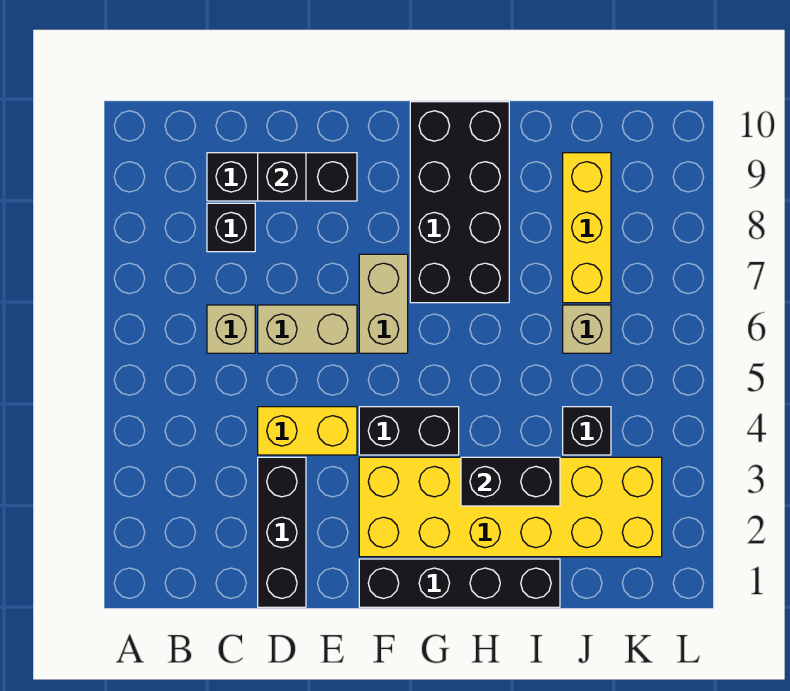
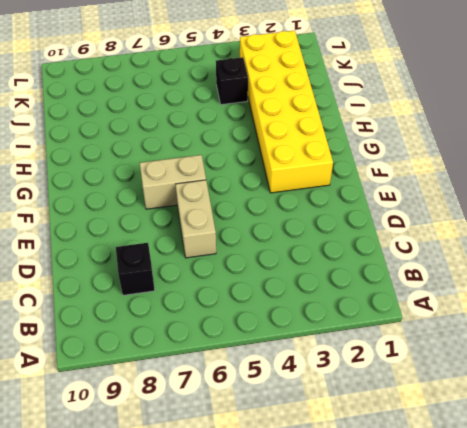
none -> tan 1x1 brick [207,305,255,353]
none -> black 1x3 brick [207,153,357,201]
none -> black 1x3 brick [258,457,306,607]

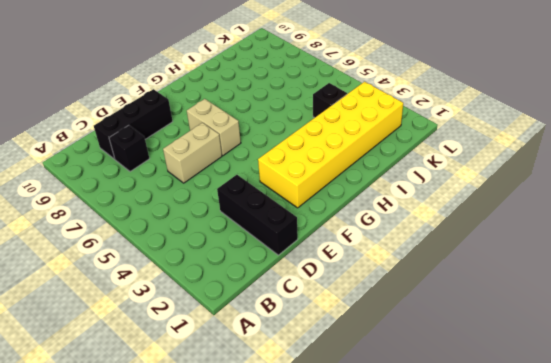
none -> tan 1x1 brick [207,305,255,353]
none -> yellow 1x2 brick [258,407,357,455]
none -> black 1x4 brick [359,559,560,607]

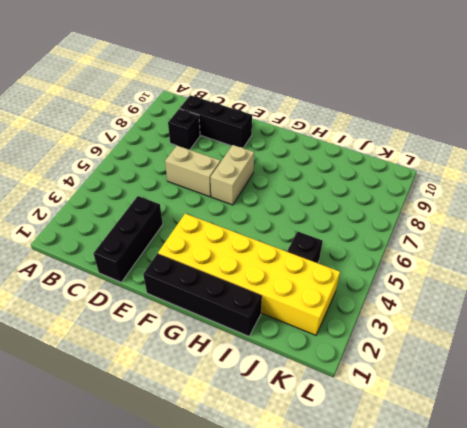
none -> tan 1x1 brick [207,305,255,353]
none -> yellow 1x2 brick [258,407,357,455]
none -> black 1x2 brick [359,407,459,455]

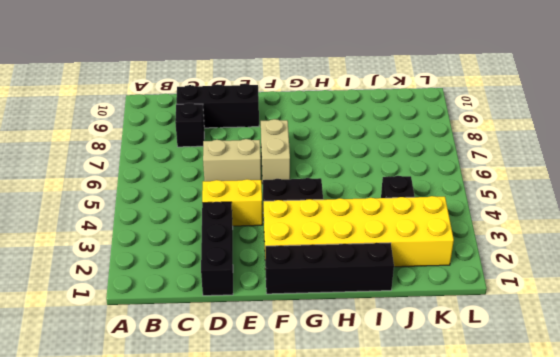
none -> tan 1x1 brick [207,305,255,353]
none -> black 2x4 brick [410,102,509,303]
none -> tan 1x1 brick [563,305,611,353]

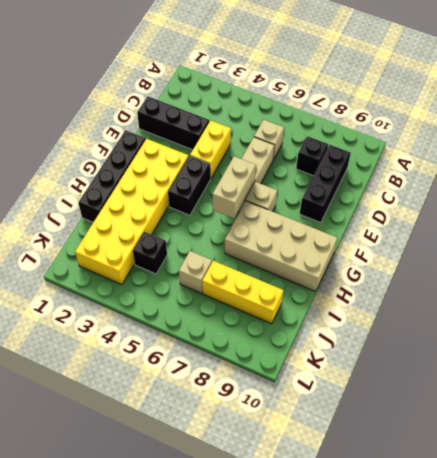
tan 1x2 brick [213,156,256,218] -> none
tan 2x4 brick [225,201,337,292] -> black 2x4 brick [410,102,509,303]
none -> black 1x1 brick [258,153,306,201]
none -> black 1x2 brick [461,457,560,506]

